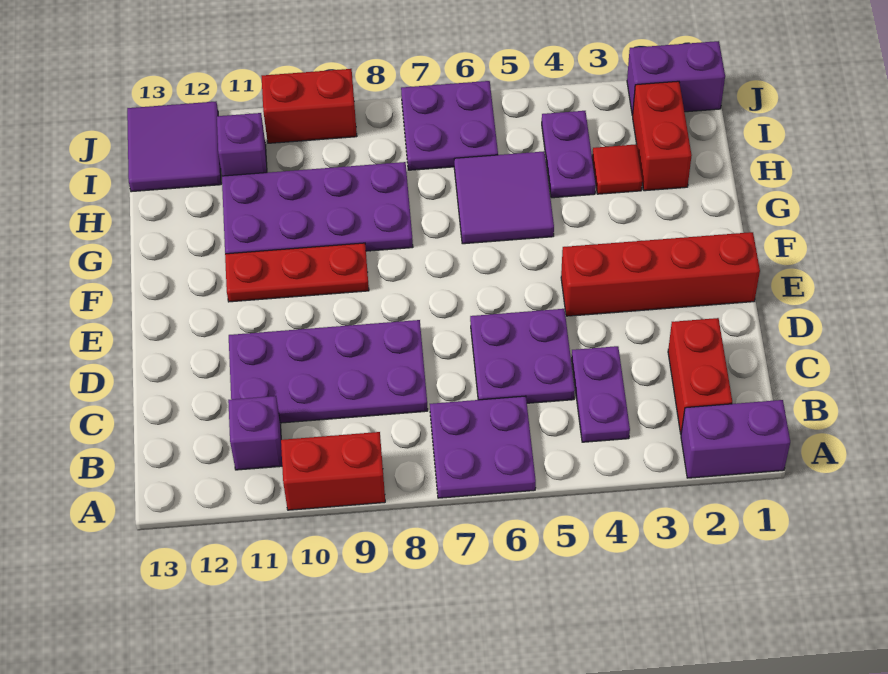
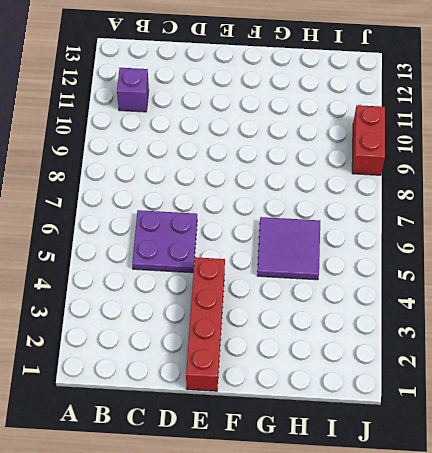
none -> purple 1x2 brick [681,400,790,478]
none -> purple 2x2 plate [430,396,536,498]
none -> red 1x2 brick [281,432,385,510]

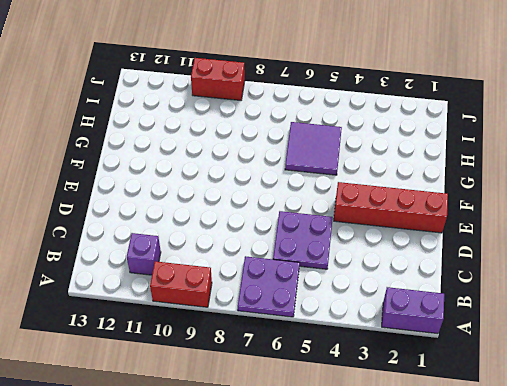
none -> red 1x2 brick [668,318,732,434]
none -> purple 1x2 plate [572,346,630,442]
none -> purple 2x4 plate [229,320,428,423]

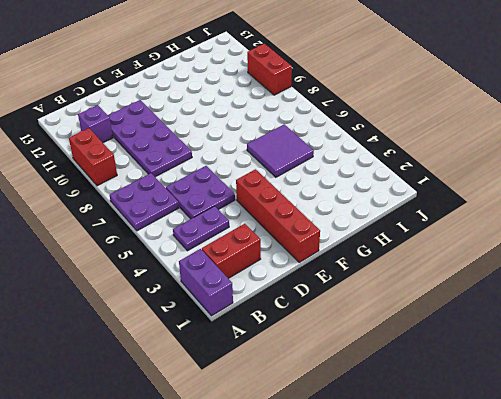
none -> red 1x3 plate [225,243,369,302]
none -> purple 2x4 plate [222,162,413,254]
none -> red 1x2 brick [632,81,692,191]

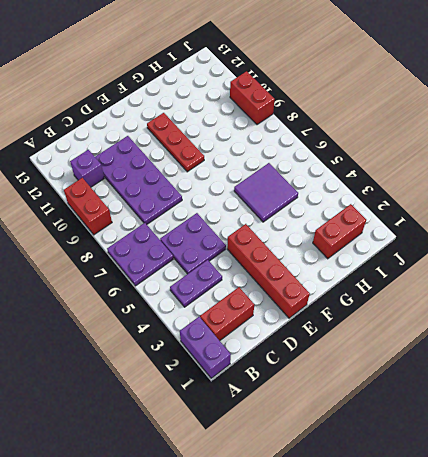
none -> purple 2x4 plate [222,162,413,254]
none -> red 1x1 tile [592,144,642,194]
none -> purple 1x2 plate [542,111,596,198]

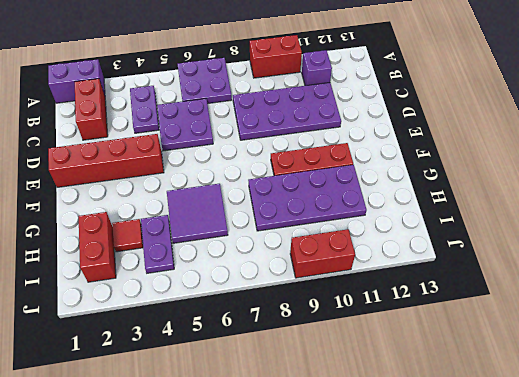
none -> purple 2x2 plate [401,81,498,170]
none -> purple 1x1 brick [217,113,267,176]
none -> purple 2x2 tile [127,102,221,192]

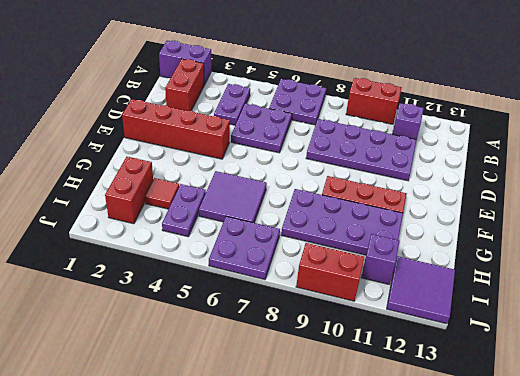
none -> purple 1x2 brick [627,41,725,115]

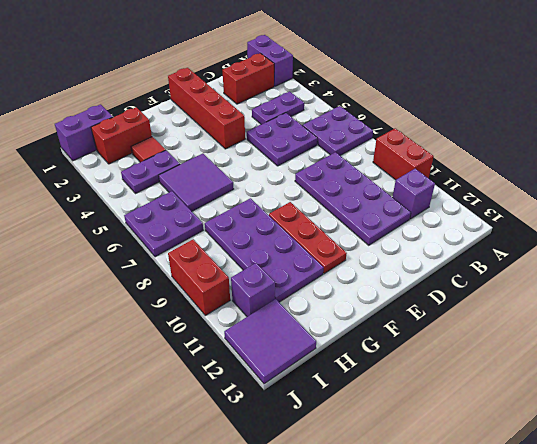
purple 1x2 brick [55,104,113,161] -> purple 1x2 brick turned to [627,41,725,115]

